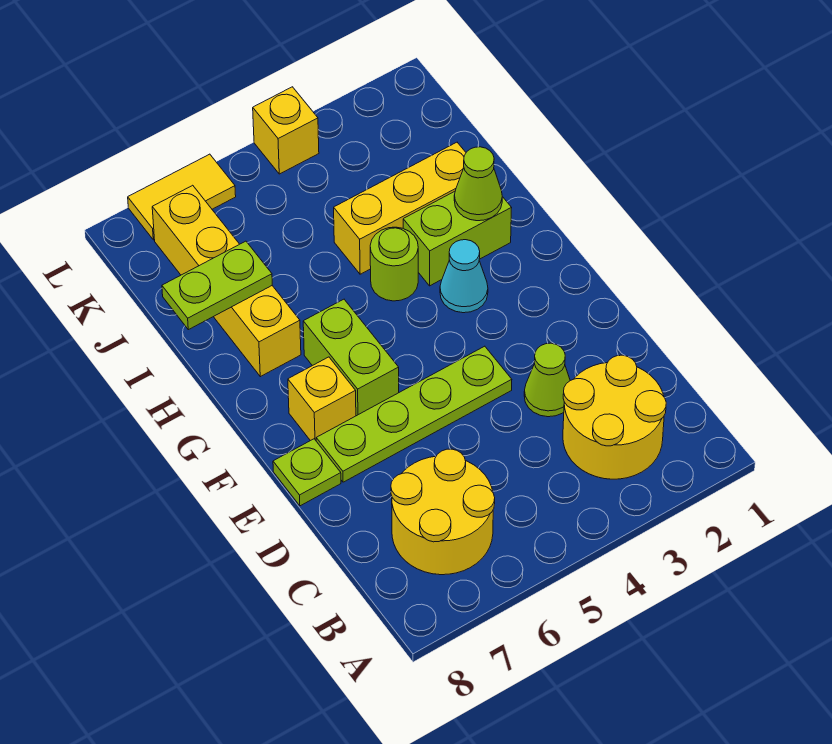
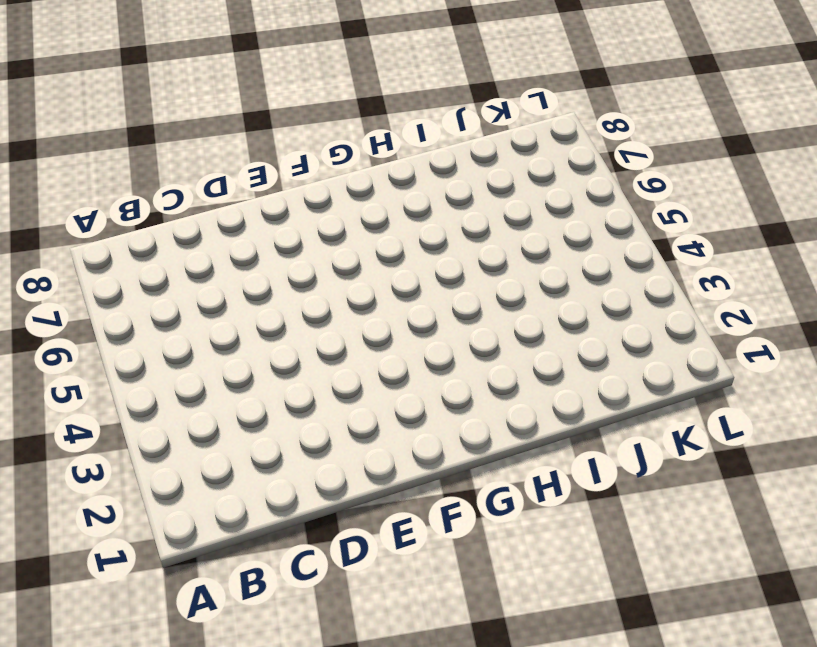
none -> yellow 2x2 round brick [563,355,666,479]
none -> yellow 2x2 round brick [391,449,495,575]
none -> lime 1x1 cone [524,343,570,417]

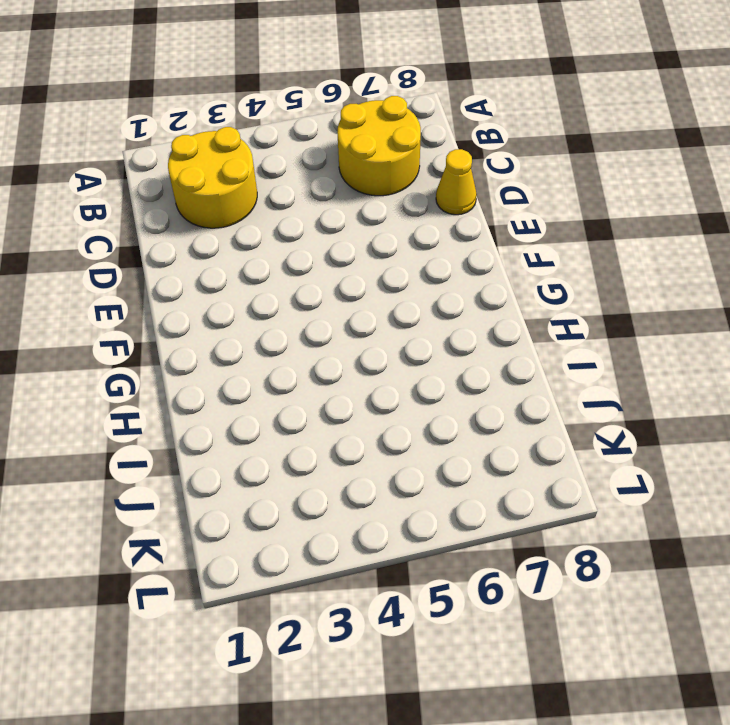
yellow 1x1 cone [436,149,477,215] -> none
none -> lime 1x1 cone [524,343,570,417]
none -> lime 1x4 plate [316,346,512,482]
none -> lime 1x1 plate [273,439,341,506]

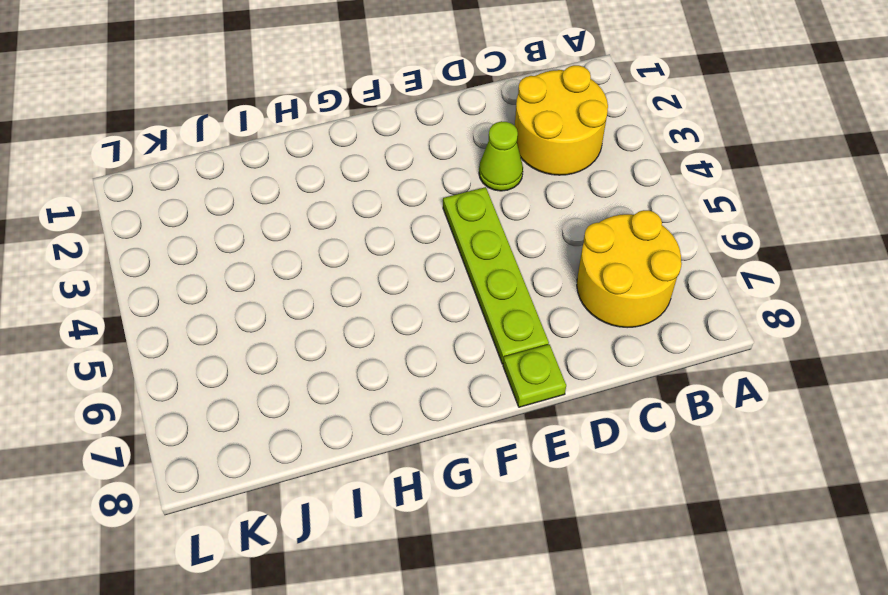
none -> lime 1x2 brick [303,299,399,416]
none -> yellow 1x1 brick [288,357,356,441]
none -> cyan 1x1 cone [440,240,488,313]

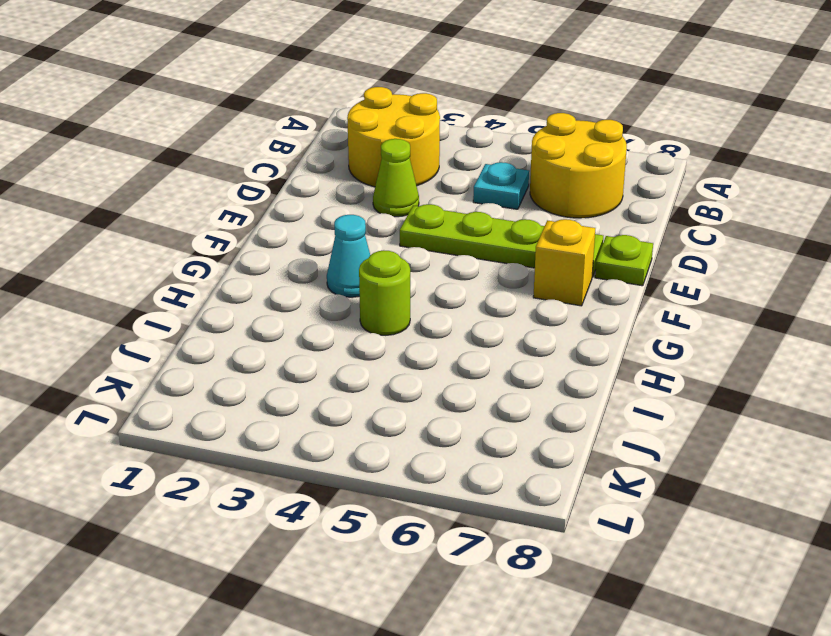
cyan 1x1 plate [473,162,529,209] -> none
none -> lime 1x2 brick [303,299,399,416]
none -> lime 1x2 brick [403,191,511,286]
none -> yellow 1x4 brick [152,185,301,377]

